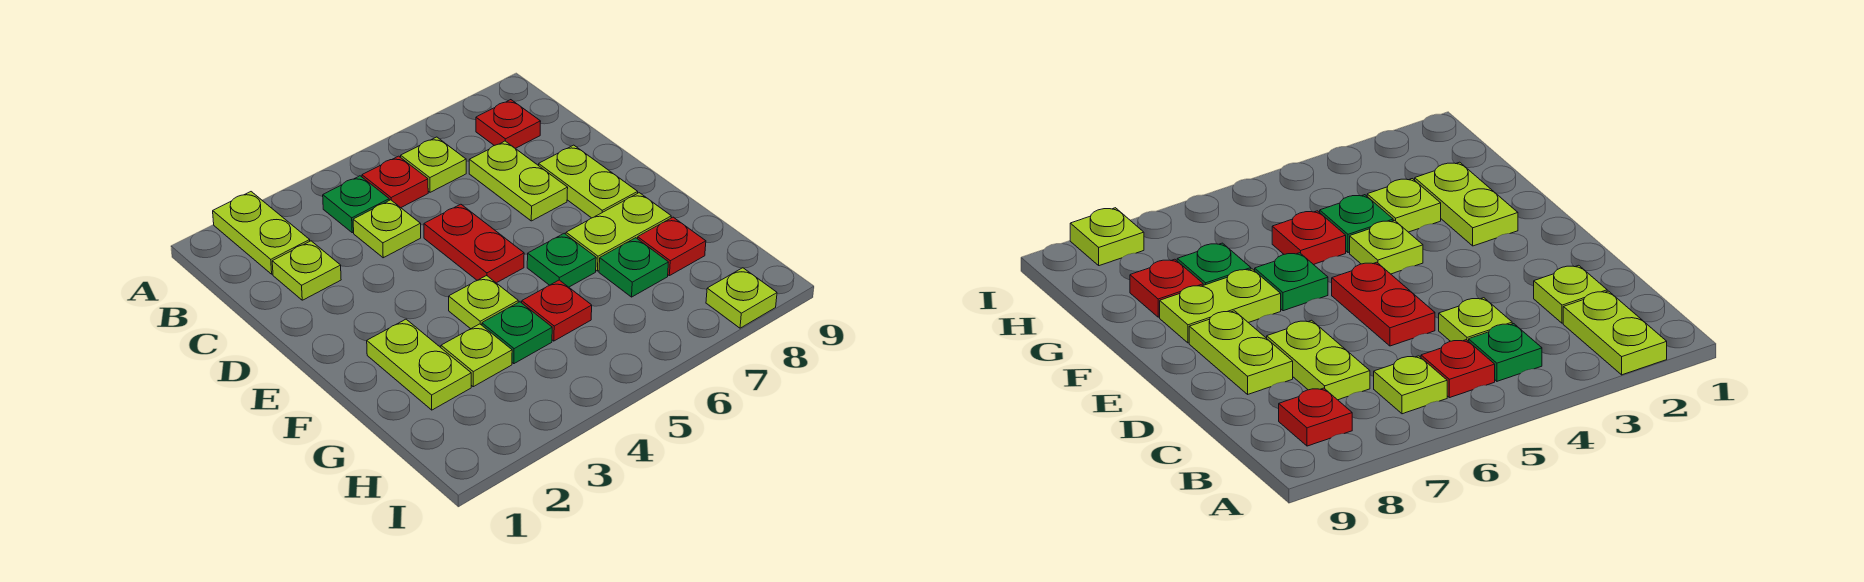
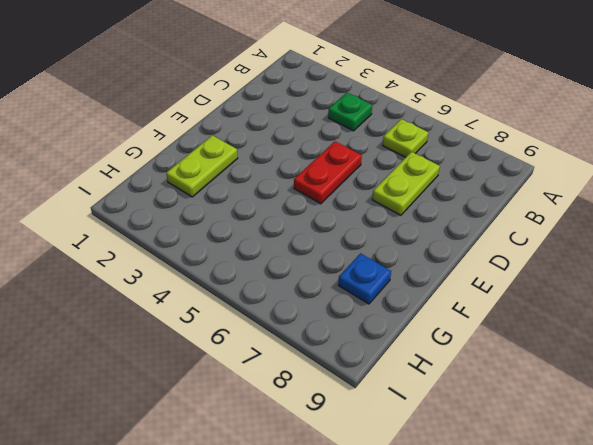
blue 1x1 plate [338,253,391,304] -> red 1x1 plate [638,217,706,276]
none -> lime 1x2 plate [213,192,310,274]
none -> red 1x1 plate [362,156,428,208]
none -> red 1x1 plate [476,100,541,148]

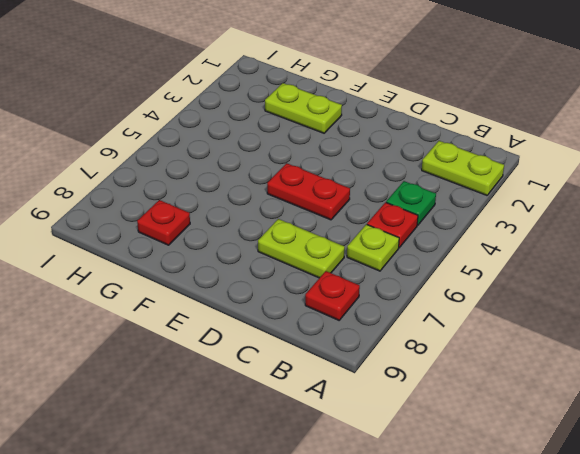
none -> lime 1x1 plate [272,241,341,300]
none -> lime 1x1 plate [353,200,421,258]
none -> lime 1x2 plate [539,145,638,218]

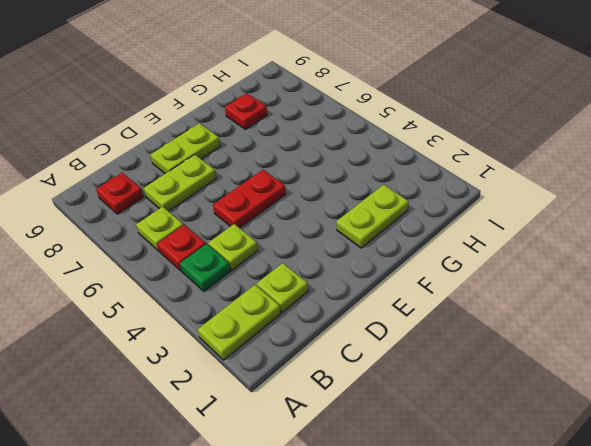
none -> lime 1x1 plate [449,276,518,329]
none -> green 1x1 plate [527,233,596,287]
none -> lime 1x2 plate [566,193,671,271]

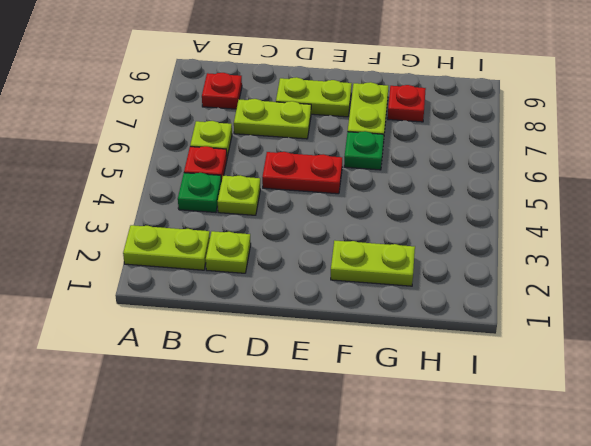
none -> lime 1x1 plate [449,276,518,329]
none -> lime 1x1 plate [441,324,512,387]
none -> green 1x1 plate [482,302,552,364]

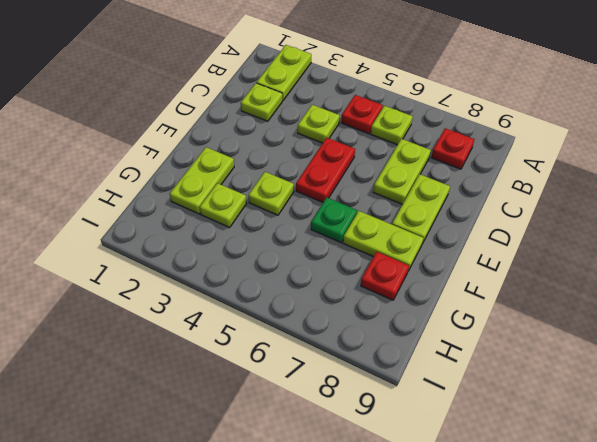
none -> green 1x1 plate [323,176,389,233]
none -> green 1x1 plate [482,302,552,364]
none -> red 1x1 plate [522,280,592,341]

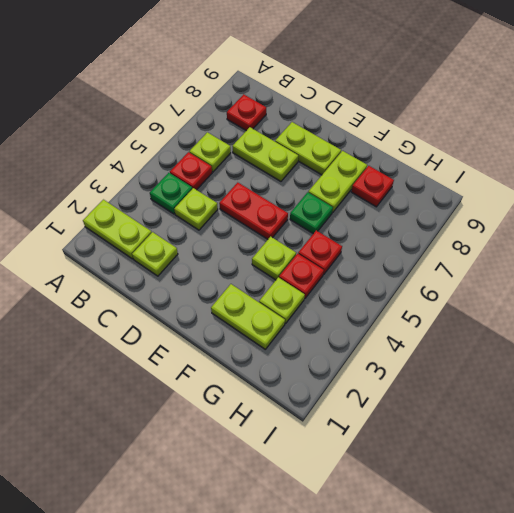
red 1x1 plate [279,254,324,299] -> green 1x1 plate [482,302,552,364]
none -> green 1x1 plate [599,238,669,297]
none -> lime 1x1 plate [706,268,777,328]

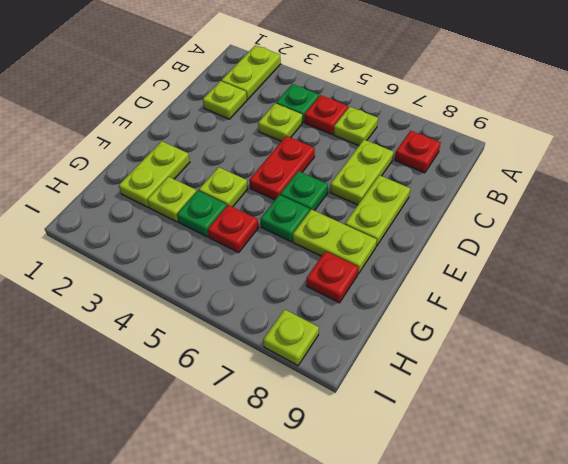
green 1x1 plate [280,171,328,211] -> green 1x1 plate moved to [599,238,669,297]

